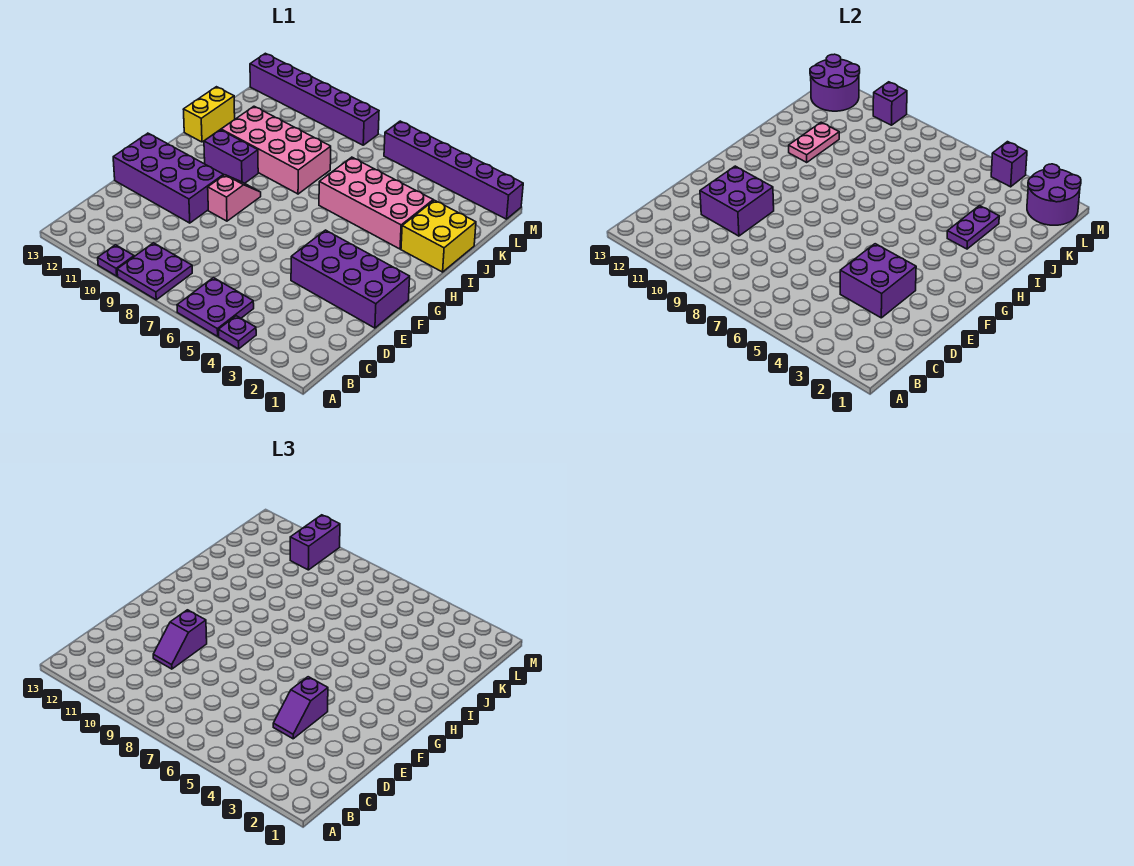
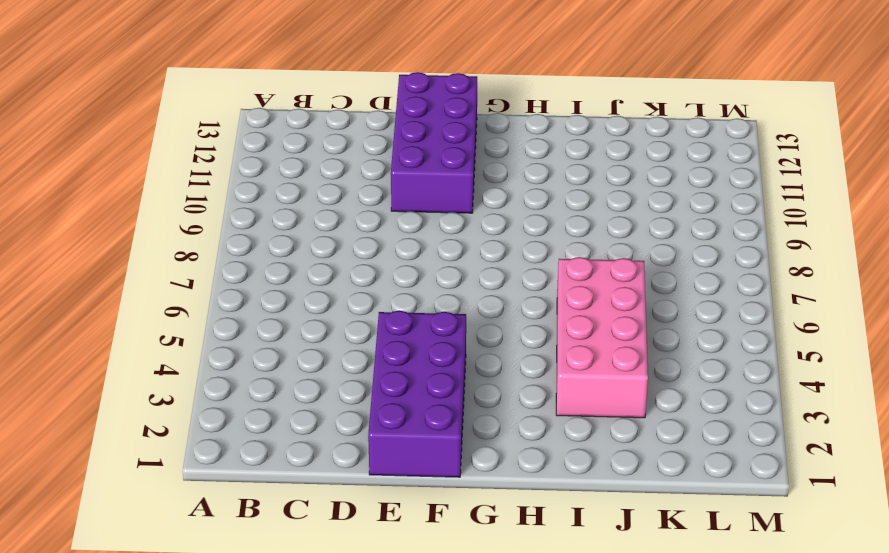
none -> purple 1x1 plate [218,316,256,349]
none -> purple 2x2 plate [177,278,254,336]
none -> purple 2x2 plate [117,243,192,300]

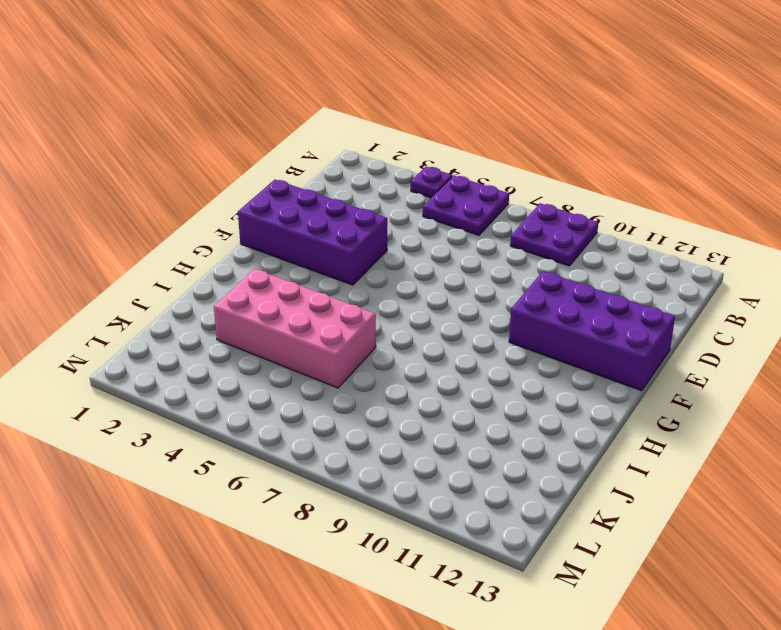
none -> purple 1x1 plate [98,245,134,276]
none -> pink 1x2 slope [208,175,261,221]
none -> purple 1x2 brick [204,130,258,183]

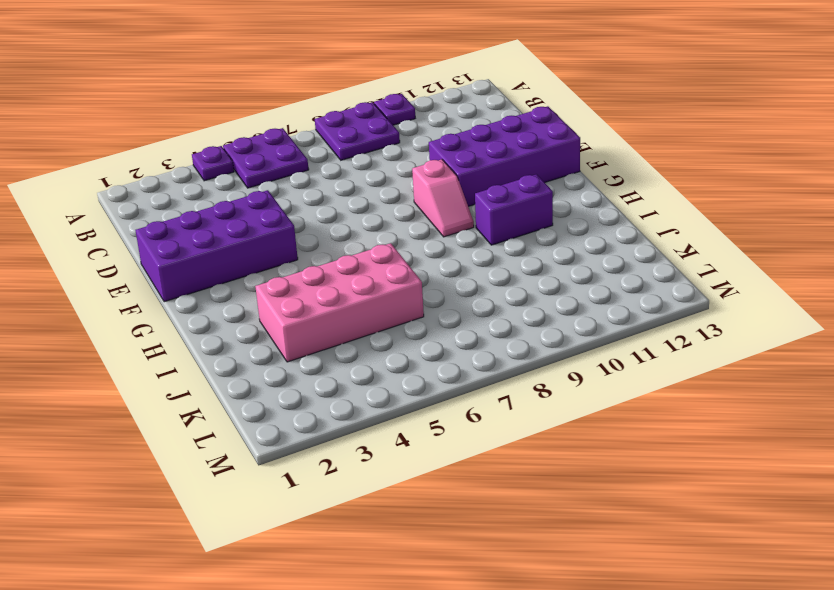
none -> yellow 2x2 brick [401,200,476,272]
none -> pink 2x4 brick [221,106,331,194]
none -> yellow 1x2 brick [183,87,235,142]

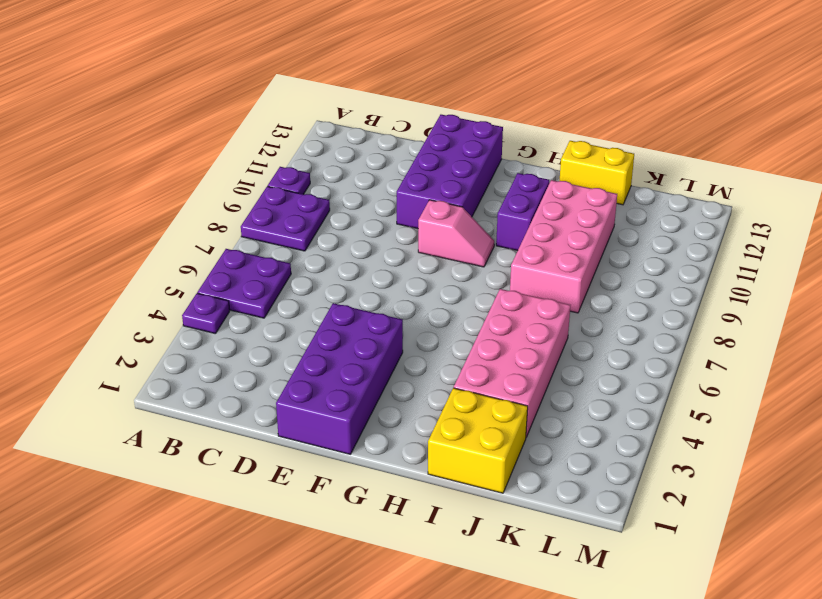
none -> purple 1x6 brick [384,121,523,219]
none -> purple 1x6 brick [250,53,379,145]
none -> purple 2x2 brick [840,244,916,318]

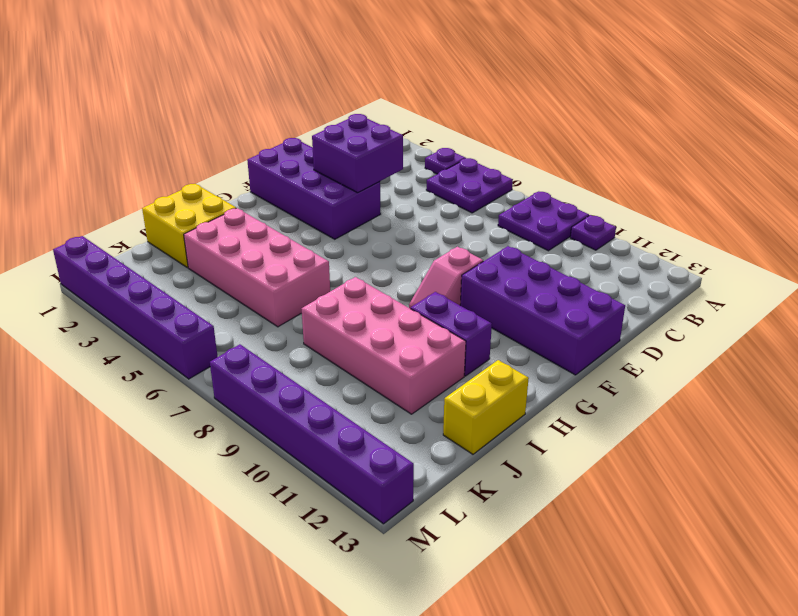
none -> purple 2x2 brick [700,166,774,236]
none -> purple 1x2 plate [947,206,999,249]
none -> pink 1x2 plate [789,122,839,162]

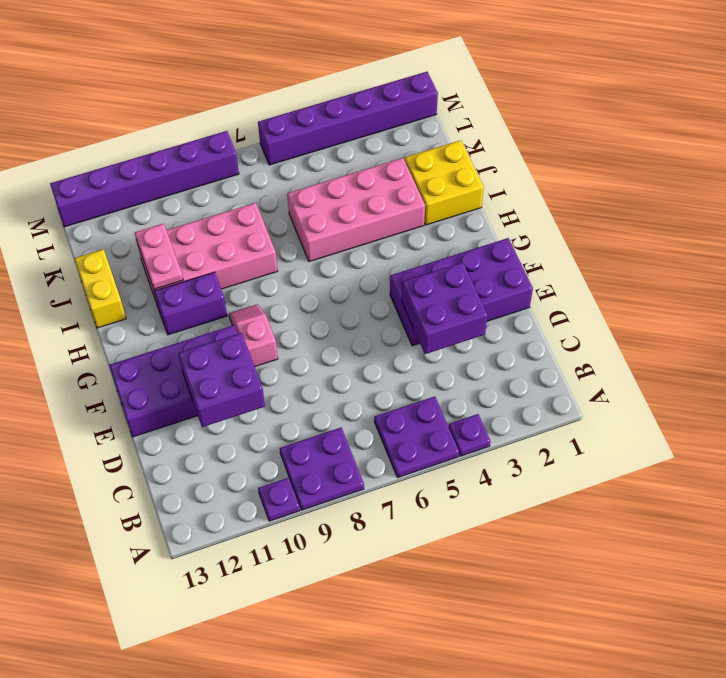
none -> purple 1x2 plate [947,206,999,249]
none -> purple 2x2 round brick [1027,164,1081,225]
none -> purple 2x2 round brick [810,54,860,111]

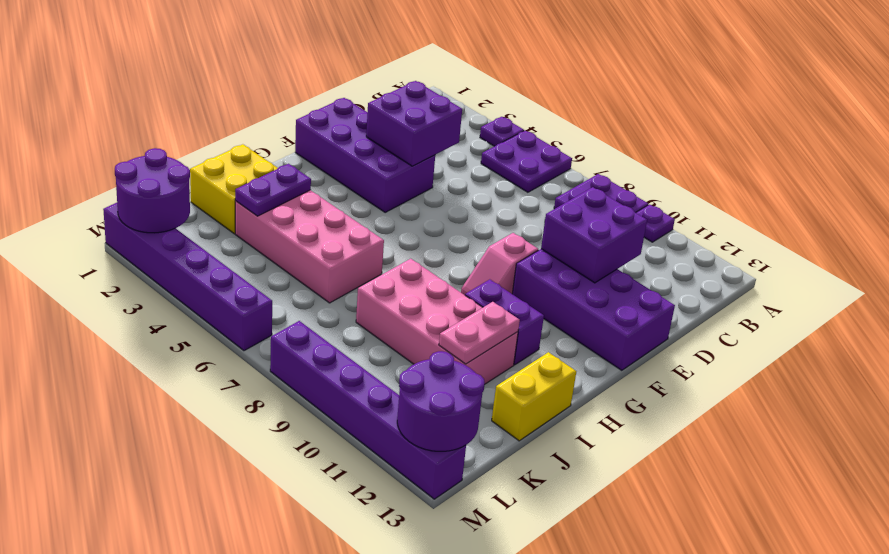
none -> purple 1x1 brick [991,142,1027,187]
none -> purple 1x1 brick [873,82,907,125]
none -> purple 1x2 slope [273,677,328,739]

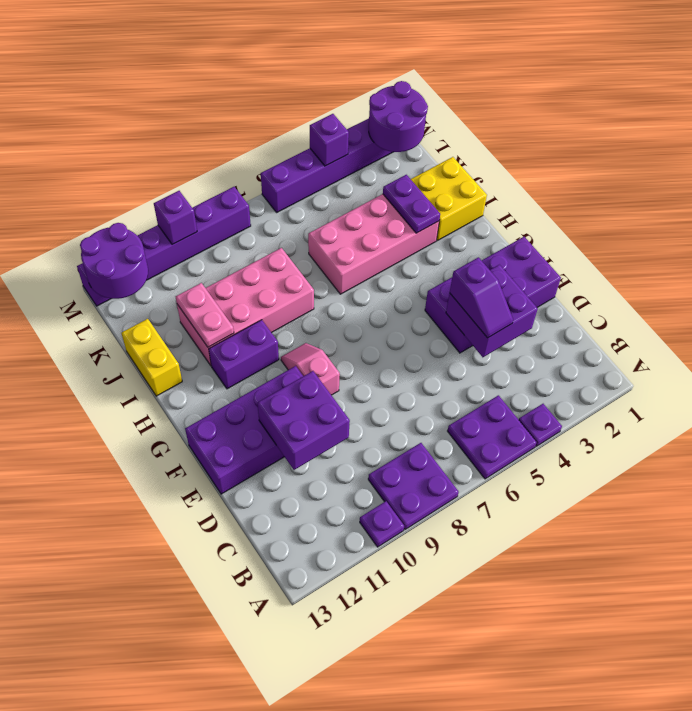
none -> purple 1x2 slope [153,610,207,669]
none -> purple 1x2 brick [290,515,340,570]

